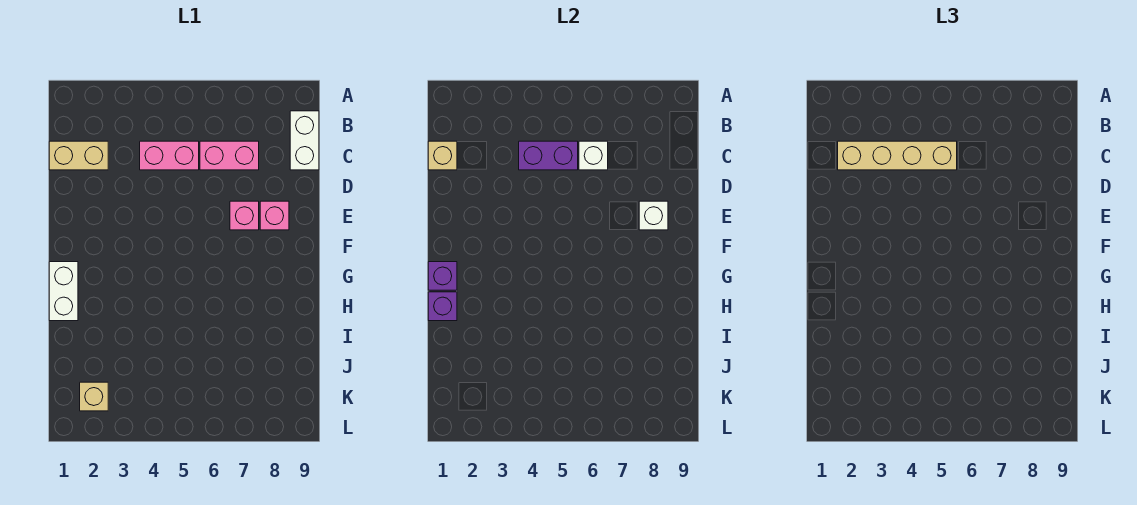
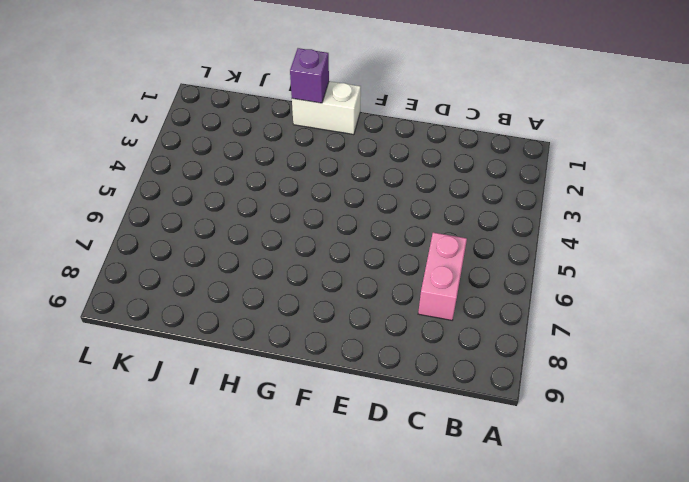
none -> white 1x2 brick [290,111,319,170]
none -> tan 1x2 brick [49,141,108,170]
none -> pink 1x2 brick [140,141,199,170]

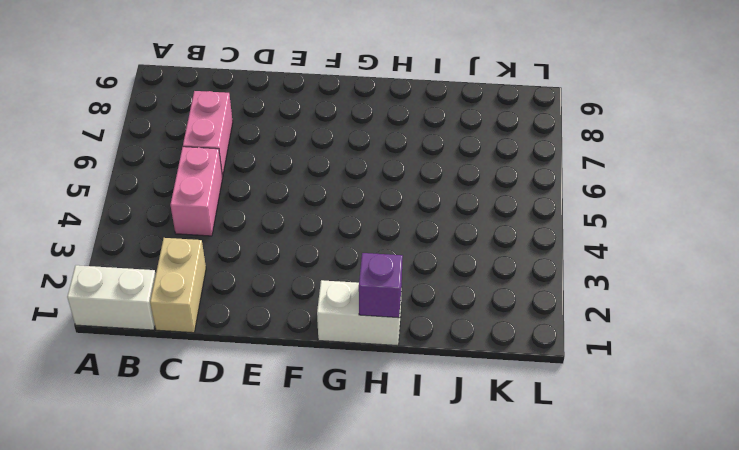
white 1x2 brick [67,265,156,330] -> white 1x2 brick moved to [290,111,319,170]
none -> pink 1x1 brick [230,201,259,230]
none -> pink 1x1 brick [260,201,289,230]
none -> tan 1x1 brick [80,382,108,411]

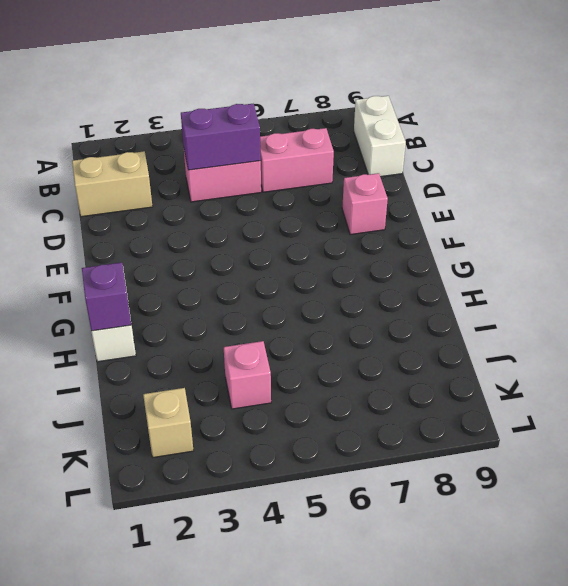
pink 1x1 brick [224,341,271,409] -> pink 1x1 brick moved to [230,201,259,230]
none -> tan 1x1 brick [428,141,457,170]
none -> white 1x1 brick [579,141,608,170]
none -> white 1x1 brick [639,201,668,230]

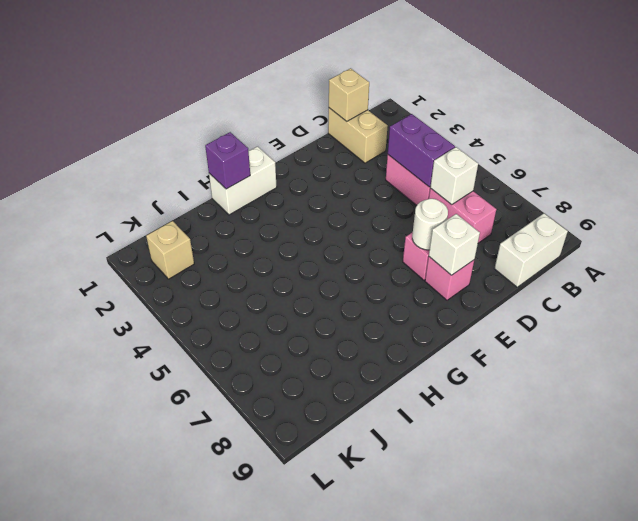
white 1x1 round brick [412,199,448,250] -> none
none -> purple 1x1 brick [428,262,457,290]
none -> tan 1x4 brick [838,141,957,170]

